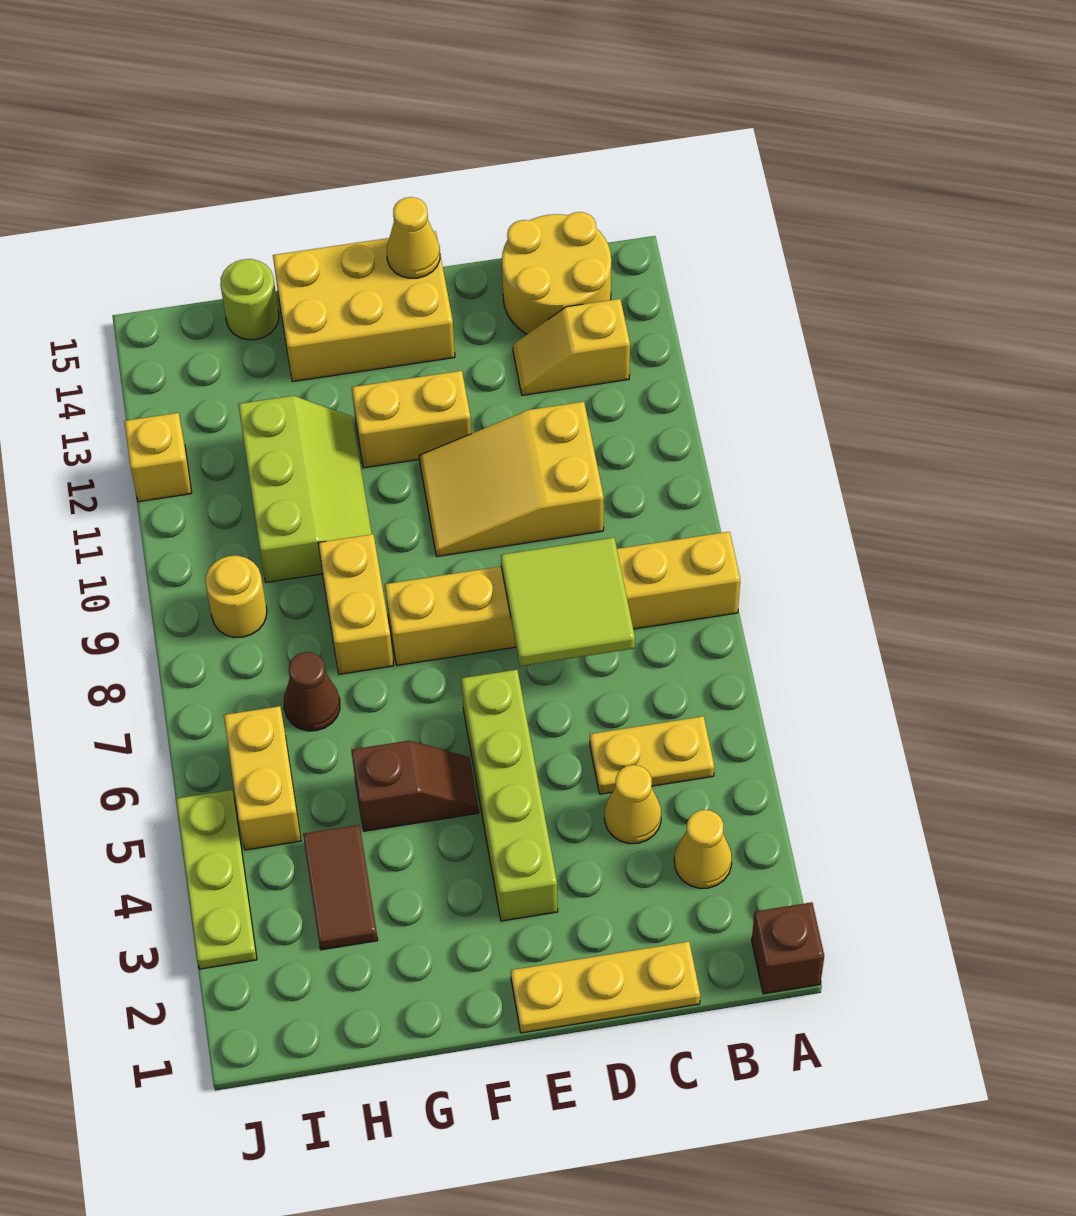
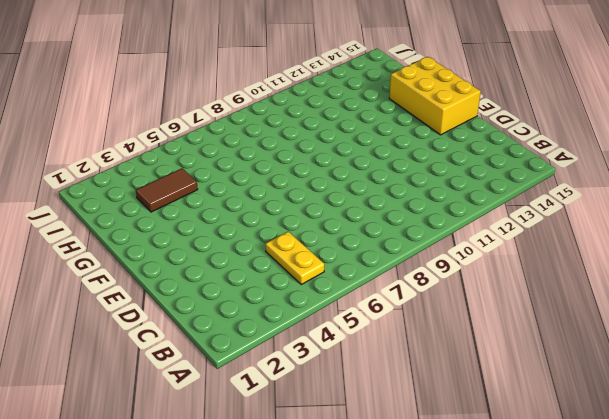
none -> brown 1x1 brick [752,902,824,994]
none -> yellow 1x6 brick [385,532,740,665]
none -> yellow 1x1 cone [674,810,732,888]

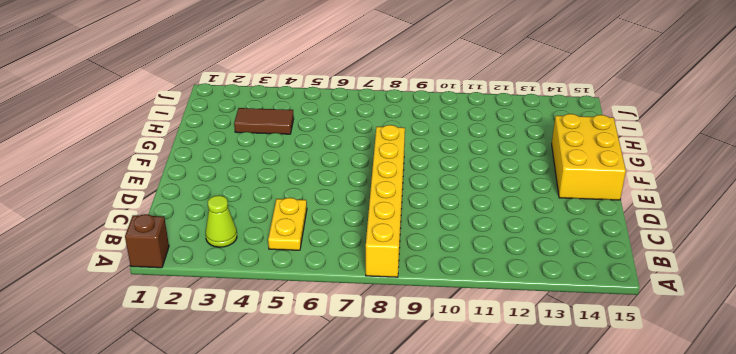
lime 1x1 cone [206,195,237,247] -> yellow 1x1 cone [674,810,732,888]
none -> yellow 1x2 slope [513,299,630,395]
none -> yellow 2x2 round brick [502,212,611,334]
none -> yellow 1x3 plate [511,942,700,1033]

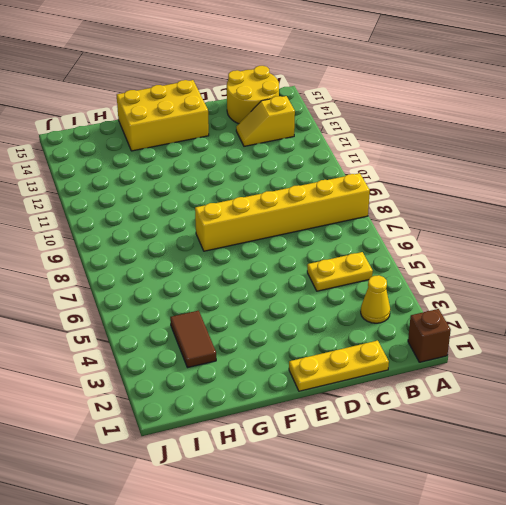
none -> yellow 1x1 cone [605,765,661,844]
none -> yellow 2x3 slope [419,402,604,556]
none -> lime 1x4 brick [461,670,558,921]

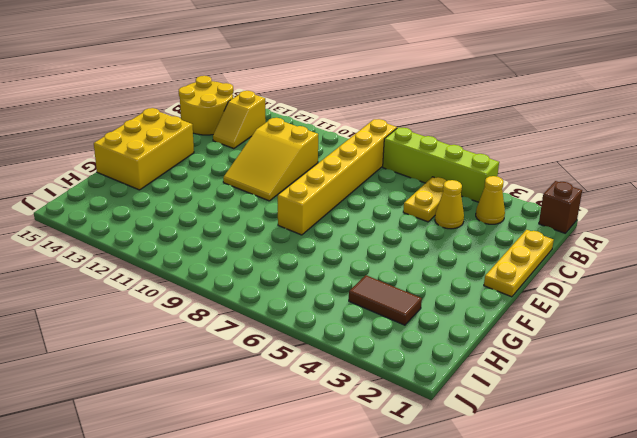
lime 1x4 brick [383,128,499,202] -> lime 1x4 brick moved to [461,670,558,921]
none -> yellow 1x2 brick [352,371,471,468]
none -> brown 1x2 slope [351,741,479,831]
none -> yellow 1x2 brick [318,534,394,674]

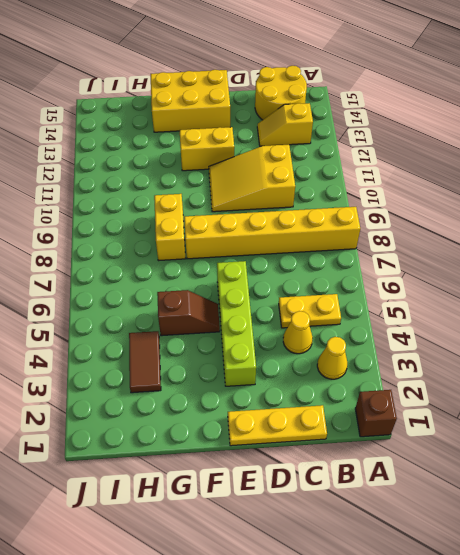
none -> lime 2x3 slope [238,396,372,582]
none -> brown 1x1 cone [284,652,340,731]
none -> lime 1x1 round brick [220,259,279,340]

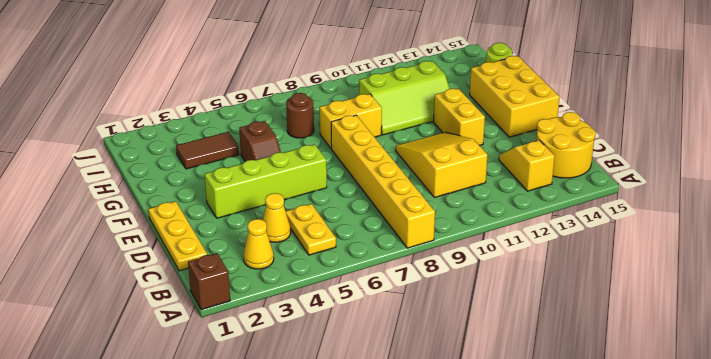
brown 1x1 round brick [286,93,314,138] -> brown 1x1 cone [284,652,340,731]
none -> yellow 1x2 brick [224,706,301,850]
none -> yellow 1x1 round brick [205,556,267,637]
none -> lime 1x3 plate [176,790,257,969]

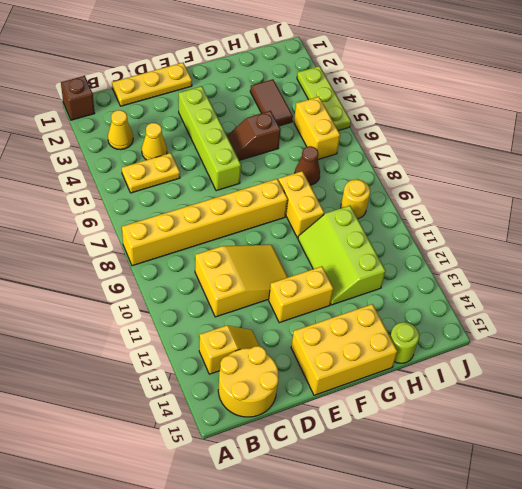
none -> yellow 1x1 brick [124,413,192,502]
none -> lime 2x2 tile [501,538,635,666]
none -> yellow 1x1 cone [387,197,440,278]

